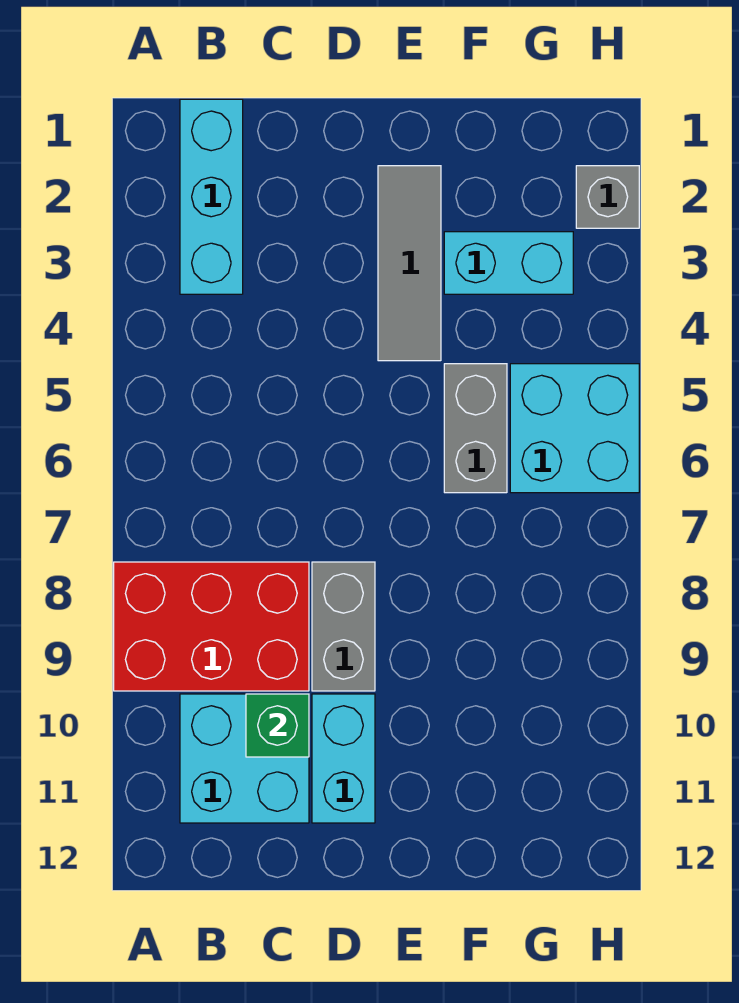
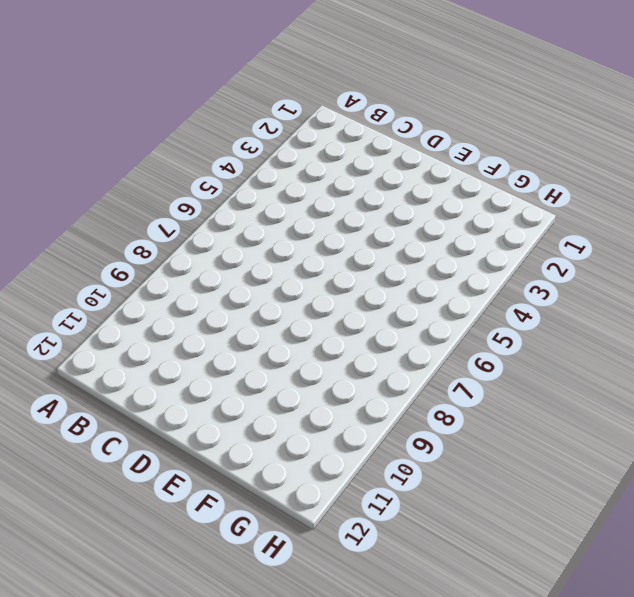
none -> red 2x3 brick [114,562,309,691]
none -> cyan 1x3 brick [180,99,243,294]

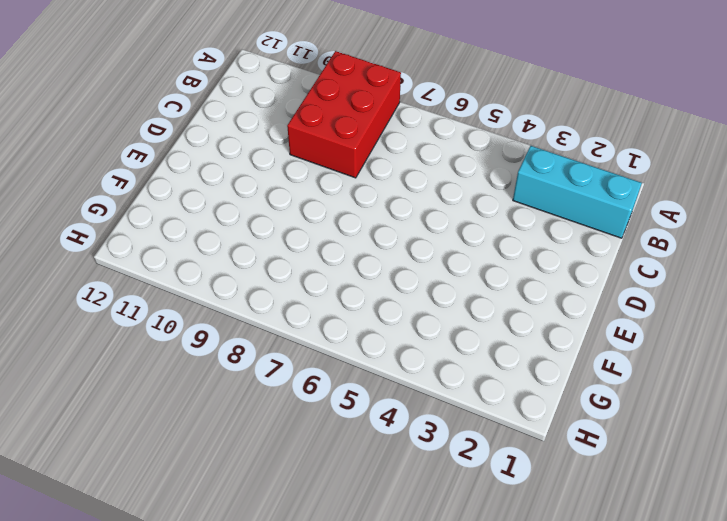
none -> cyan 2x2 brick [180,694,309,823]
none -> grey 1x2 brick [312,562,375,691]

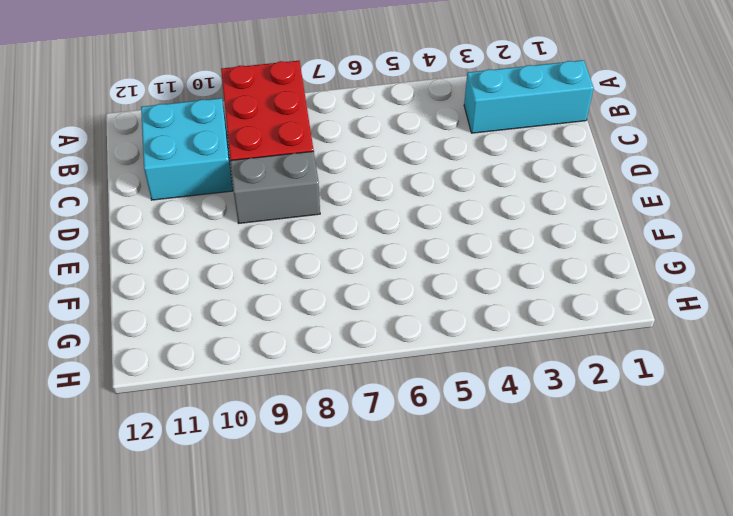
none -> cyan 1x2 brick [312,694,375,823]
none -> grey 1x3 tile [378,166,441,361]

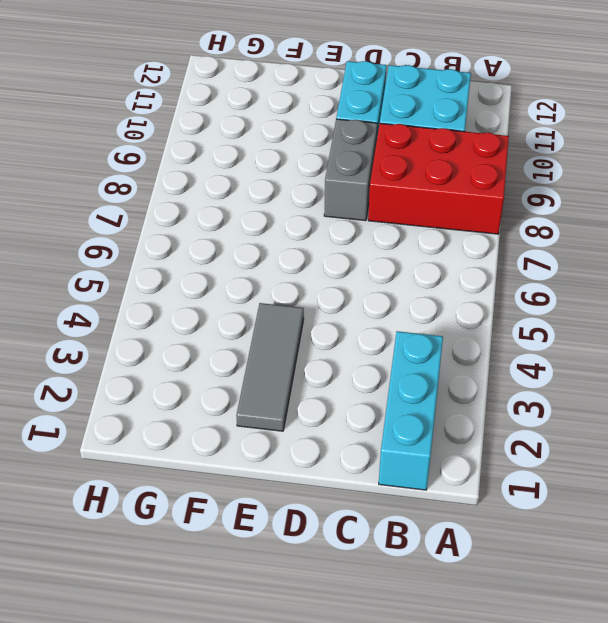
none -> cyan 1x2 brick [444,232,573,294]
none -> grey 1x2 brick [444,364,507,493]

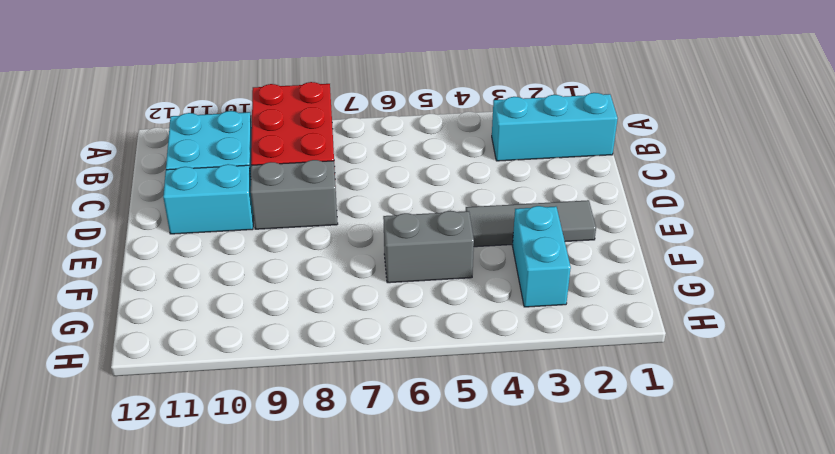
none -> cyan 2x2 brick [510,364,639,493]
none -> grey 1x1 brick [576,166,639,228]

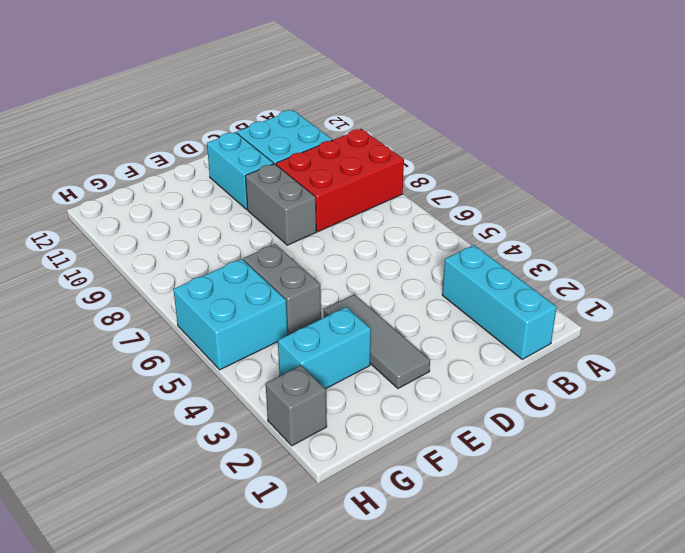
none -> green 1x1 brick [246,694,309,757]

